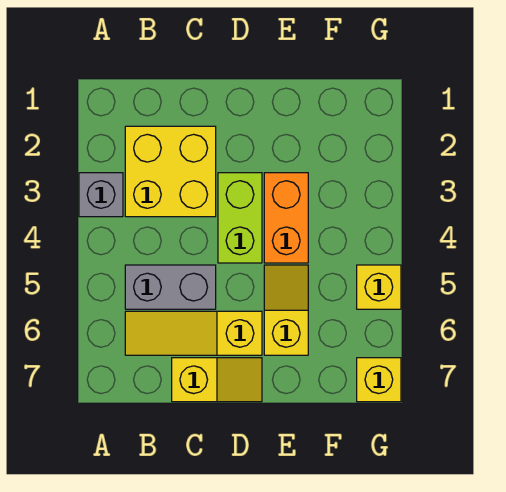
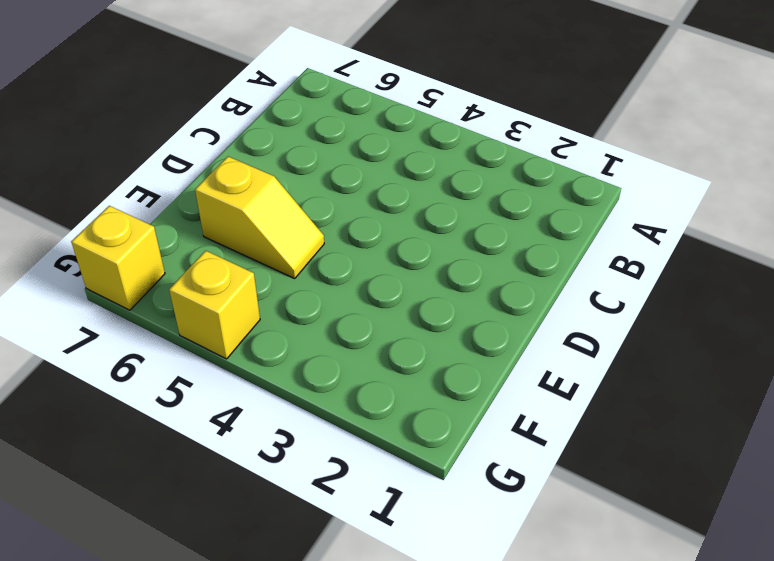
none -> grey 1x1 brick [79,173,123,217]
none -> yellow 2x2 brick [125,126,216,217]

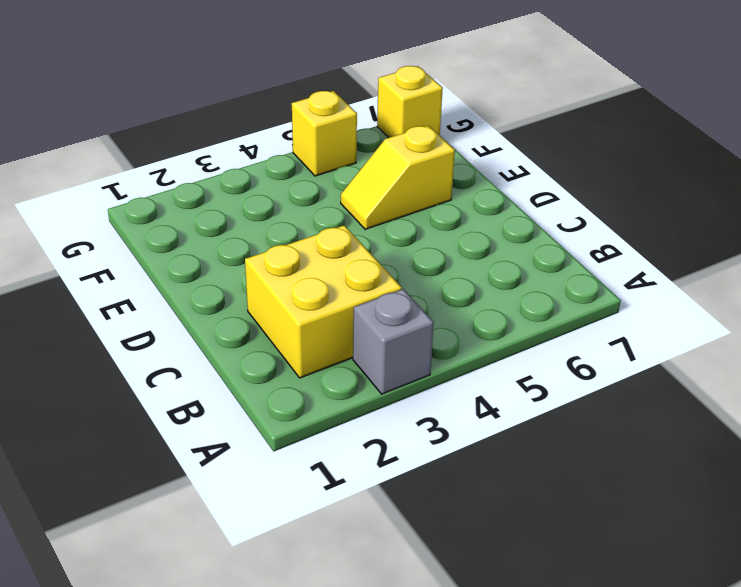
none -> grey 1x2 brick [125,265,216,309]
none -> yellow 1x3 slope [125,311,262,355]

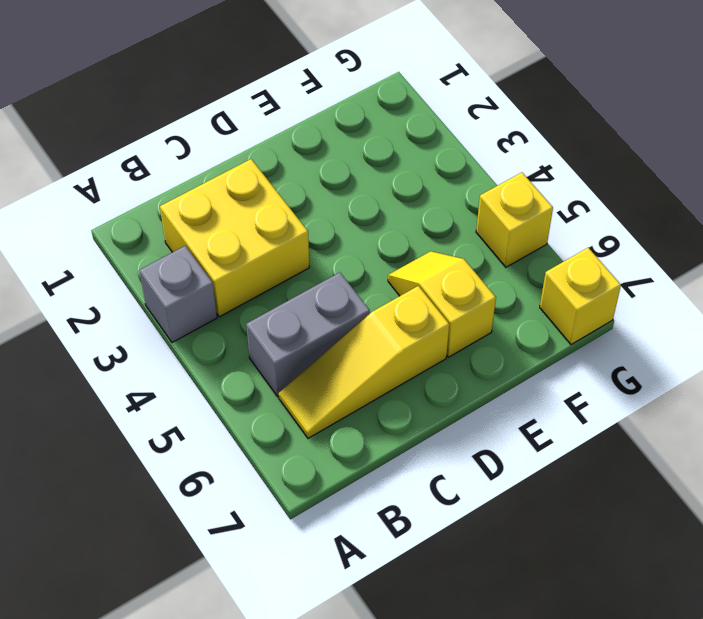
none -> yellow 1x2 slope [172,358,262,402]
none -> lime 1x2 brick [218,173,262,263]

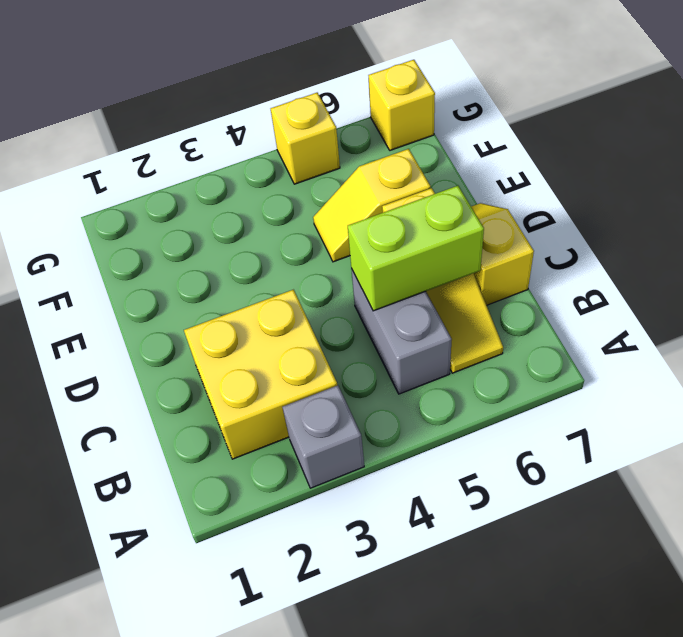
lime 1x2 brick [348,186,484,311] -> lime 1x2 brick moved to [218,173,262,263]
none -> orange 1x2 brick [264,173,308,263]

